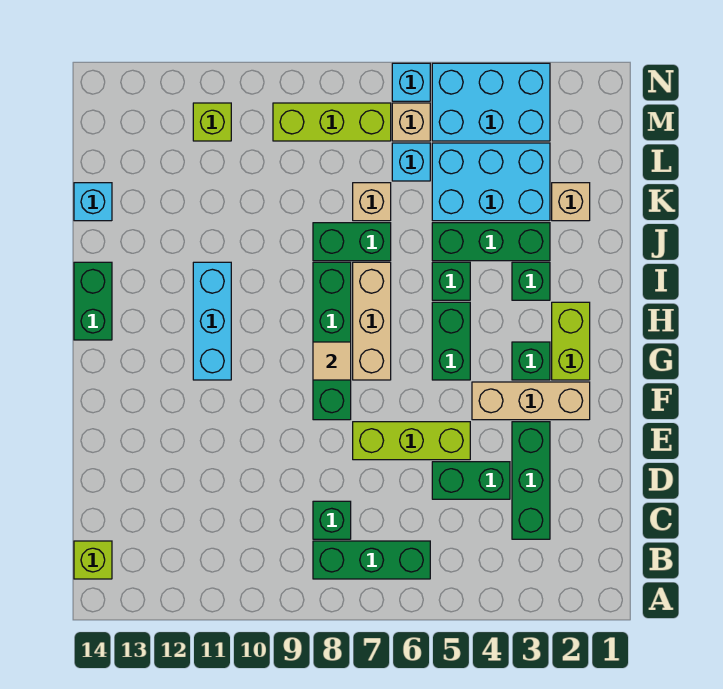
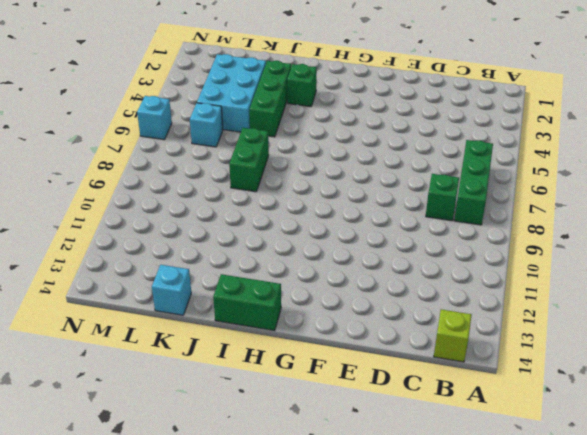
none -> green 1x3 brick [512,422,550,539]
none -> green 1x2 brick [432,462,510,499]
none -> lime 1x3 brick [353,422,470,460]

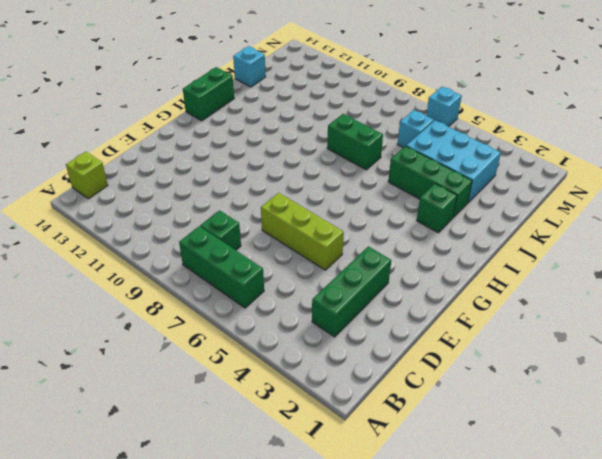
none -> green 1x2 brick [432,462,510,499]
none -> tan 1x3 brick [472,382,590,420]
none -> green 1x4 brick [313,262,351,420]

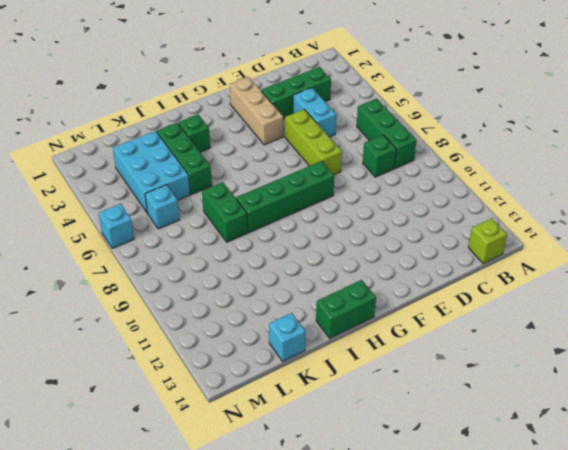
cyan 1x2 brick [293,88,336,137] -> green 1x2 brick [432,462,510,499]
none -> lime 1x2 brick [552,302,590,380]
none -> green 1x1 brick [512,342,550,380]
none -> green 1x2 brick [432,302,470,380]

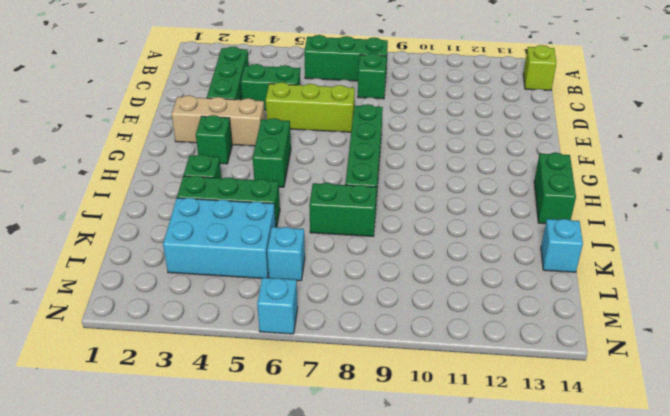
none -> lime 1x2 brick [552,302,590,380]
none -> tan 1x3 brick [353,262,391,380]
none -> cyan 1x3 brick [193,262,231,380]

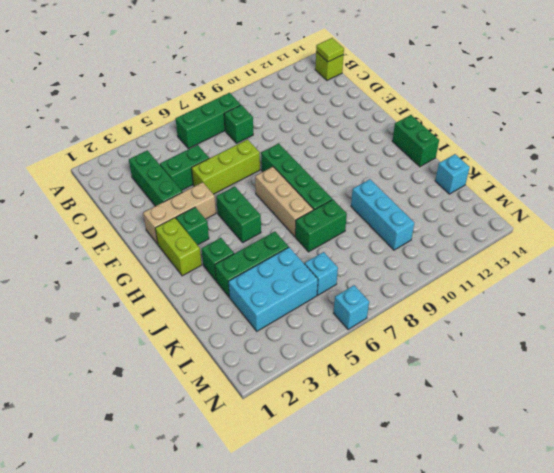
lime 1x1 tile [316,38,344,62] -> none
cyan 1x3 brick [351,179,414,250] -> cyan 1x3 brick moved to [193,262,231,380]
none -> green 1x1 brick [432,262,470,300]
none -> tan 1x1 brick [552,183,590,221]
none -> tan 1x1 brick [353,183,391,221]

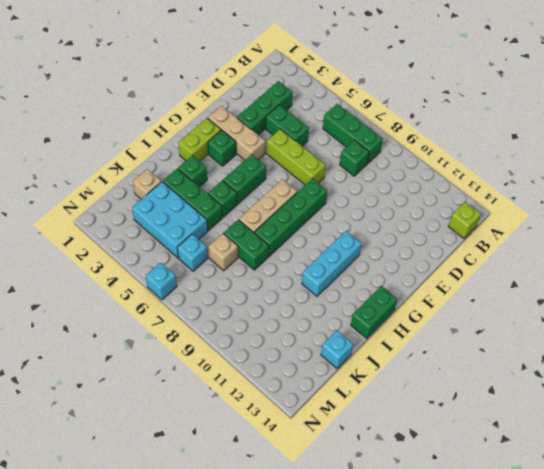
none -> cyan 2x3 brick [432,63,550,141]
none -> tan 1x1 brick [392,103,430,141]
none -> lime 1x3 brick [273,103,391,141]

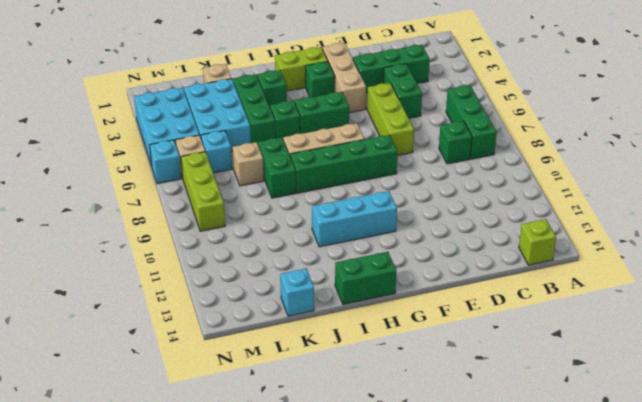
none -> lime 1x1 brick [193,103,231,141]
none -> tan 1x1 tile [313,342,351,380]

